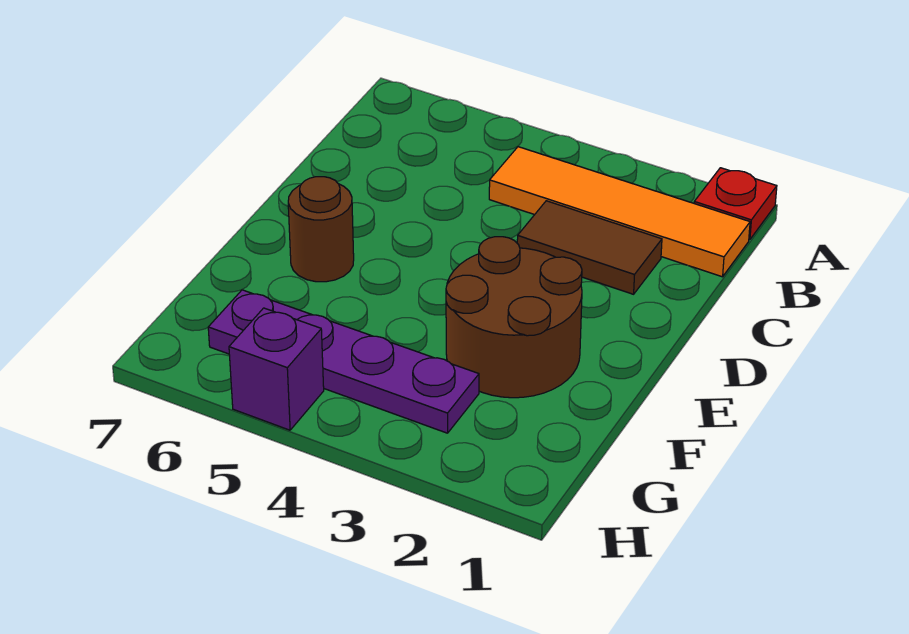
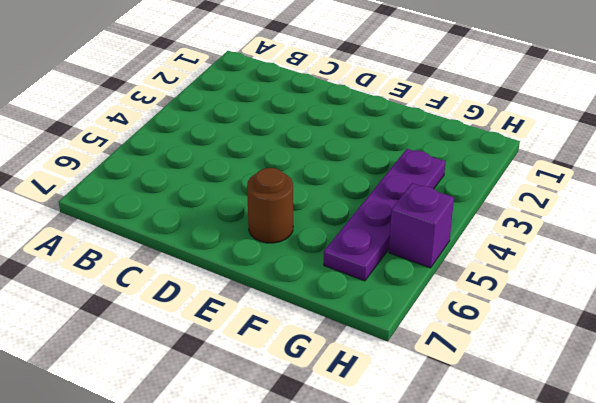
none -> red 1x1 plate [694,168,777,240]
none -> orange 1x4 tile [489,147,750,277]

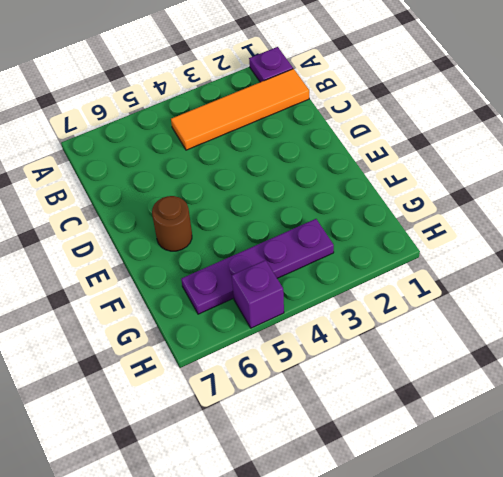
purple 1x1 plate [249,47,293,82] -> red 1x1 plate [694,168,777,240]
none -> brown 1x2 tile [517,201,662,294]
none -> brown 2x2 round brick [446,237,582,398]

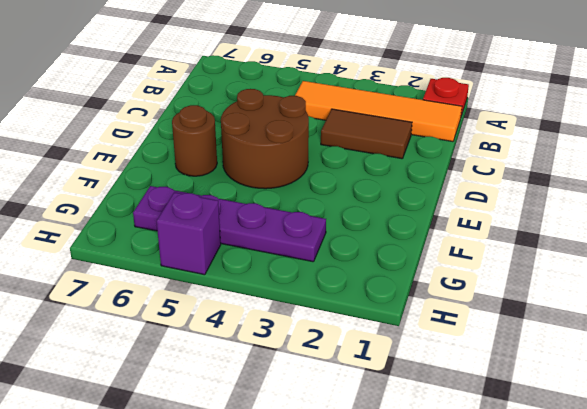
brown 2x2 round brick [221,89,309,189] -> brown 2x2 round brick moved to [446,237,582,398]

